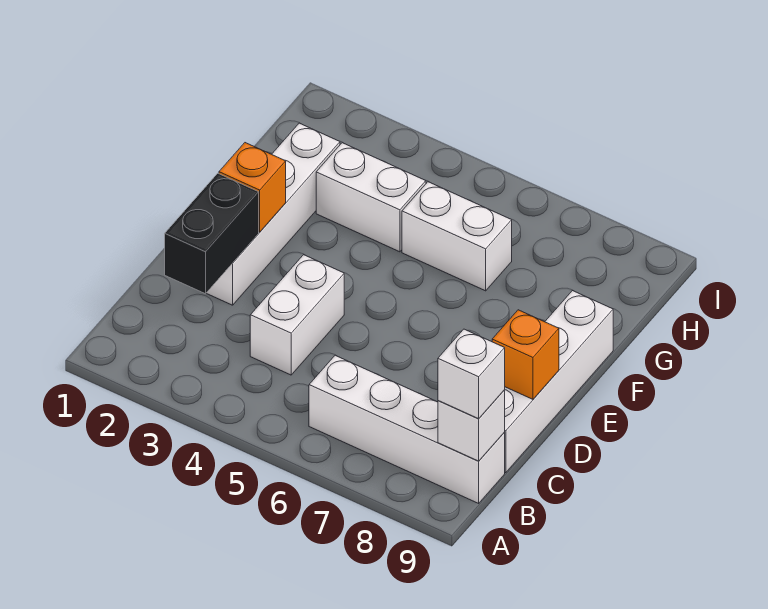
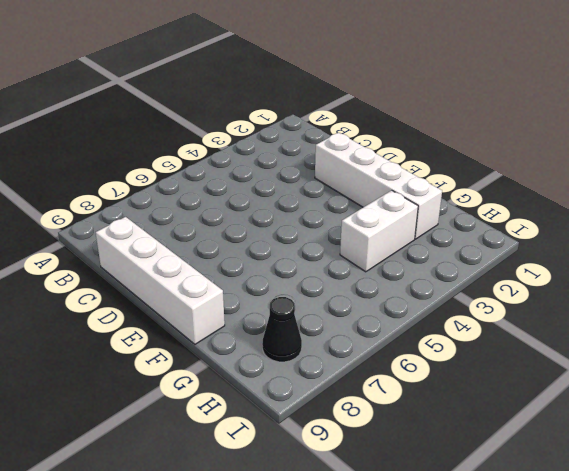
black 1x1 cone [262,297,302,362] -> none
none -> white 1x4 brick [309,355,505,503]
none -> white 1x2 brick [250,255,344,375]

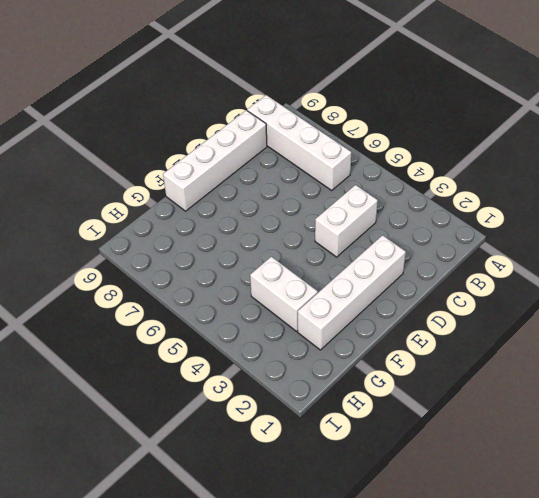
none -> white 1x2 brick [402,182,512,291]
none -> white 1x1 brick [438,390,505,461]

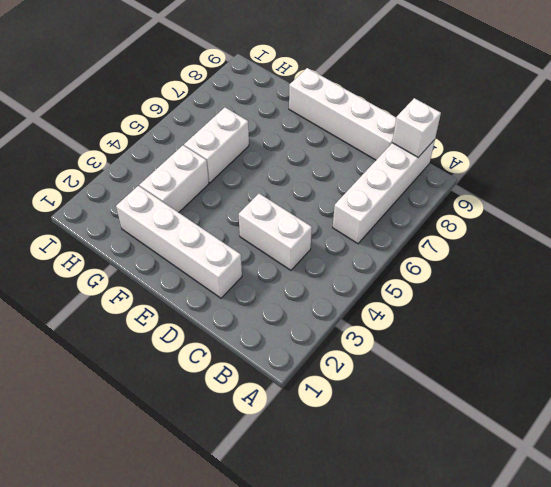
none -> black 1x2 brick [165,173,259,294]
none -> orange 1x1 brick [492,310,559,399]

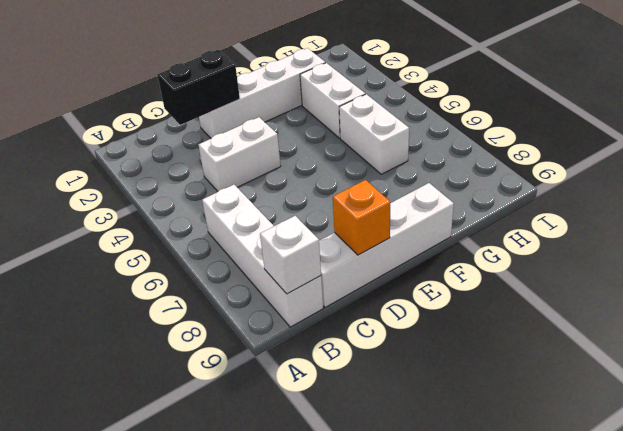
none -> orange 1x1 brick [219,143,286,232]
none -> white 1x1 brick [438,329,505,419]

